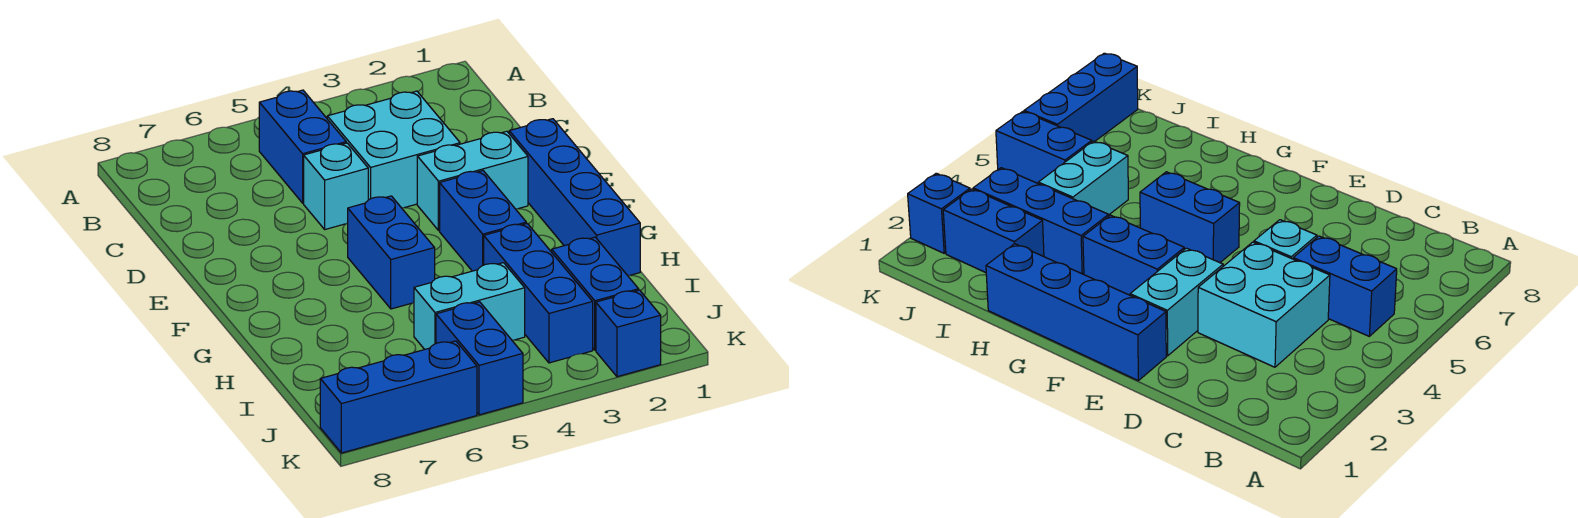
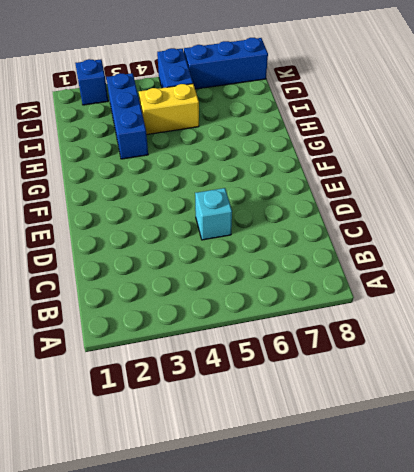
yellow 1x2 brick [139,84,199,135] -> cyan 1x2 brick [414,263,525,349]
none -> blue 1x2 brick [259,90,346,203]
none -> cyan 2x2 brick [327,91,460,208]
none -> blue 1x4 brick [509,119,640,275]

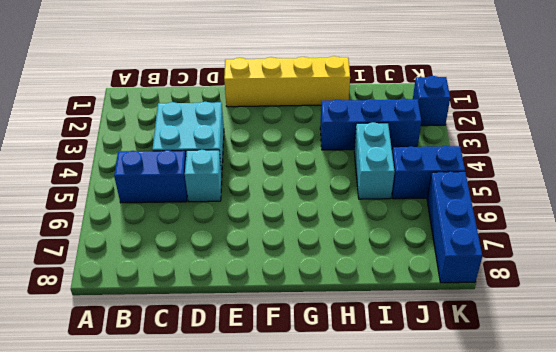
yellow 1x4 brick [224,56,350,107] -> blue 1x4 brick [509,119,640,275]
none -> cyan 1x2 brick [417,131,528,231]
none -> blue 1x2 brick [440,171,526,271]
none -> blue 1x2 brick [348,196,435,309]

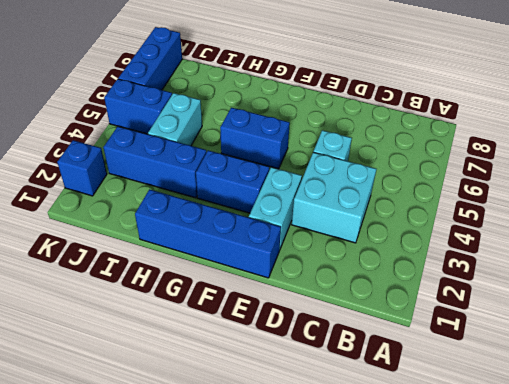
none -> blue 1x2 brick [259,90,346,203]
none -> blue 1x2 brick [552,237,639,350]

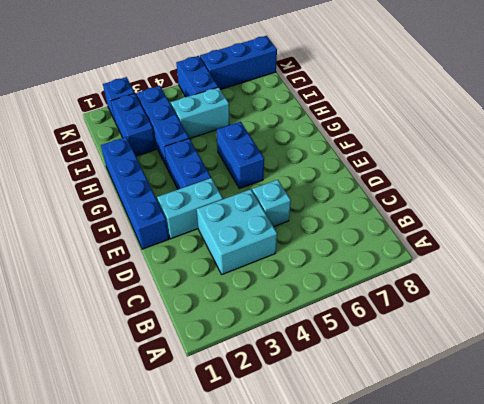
none -> blue 1x2 brick [259,90,346,203]

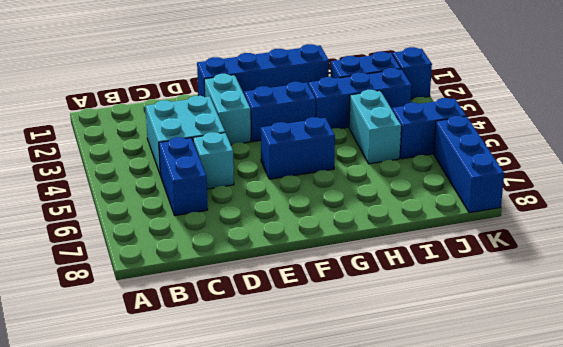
blue 1x2 brick [159,137,208,216] -> blue 1x2 brick turned to [259,90,346,203]

